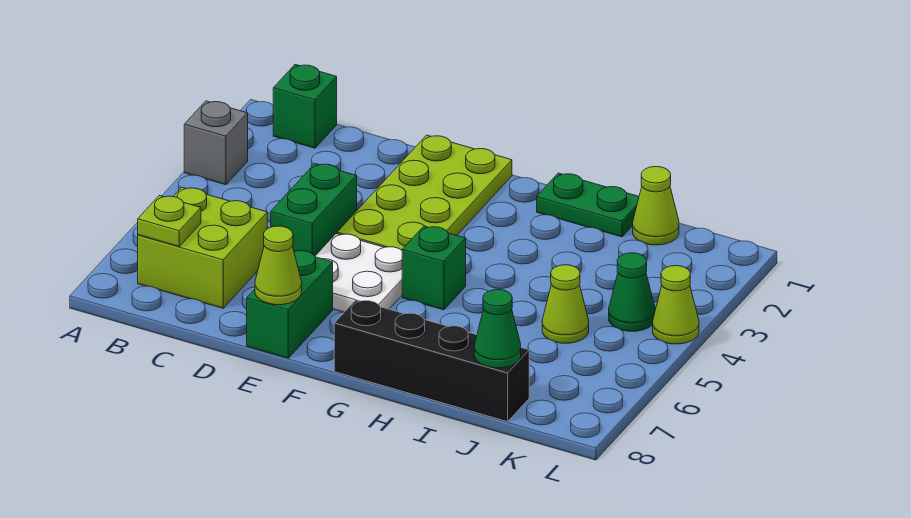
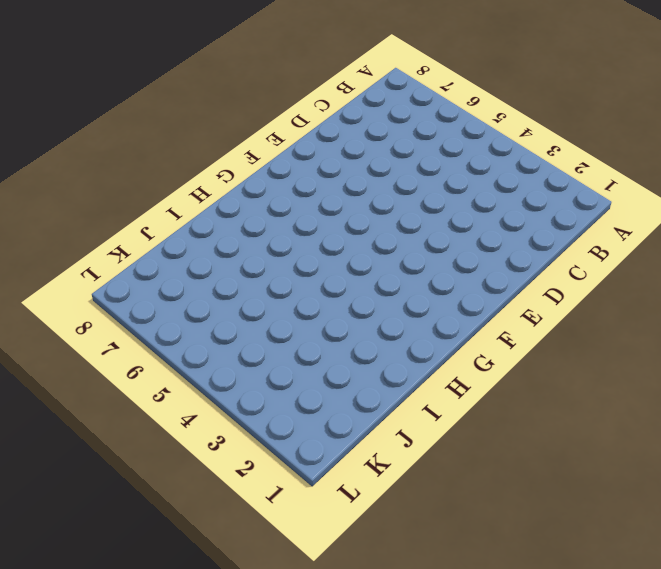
none -> grey 1x1 brick [184,101,248,185]
none -> green 1x1 brick [273,65,337,148]
none -> lime 2x2 brick [138,187,267,308]

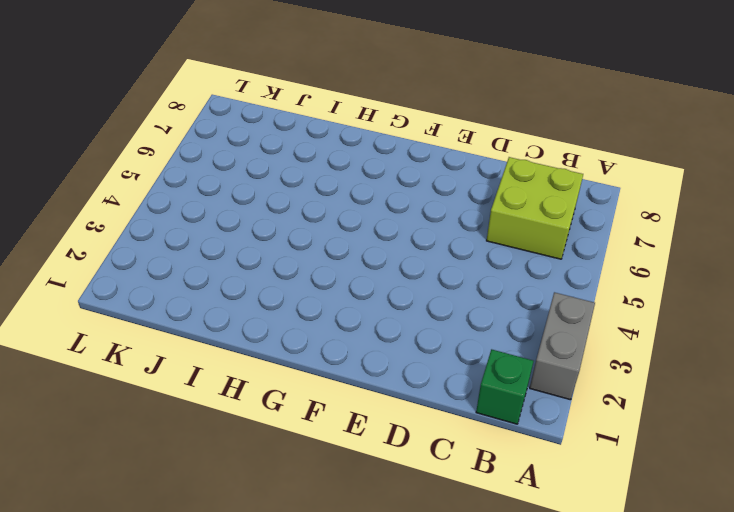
grey 1x2 brick [530,292,595,400] -> grey 1x1 brick [184,101,248,185]
none -> green 1x2 brick [271,164,357,256]
none -> lime 2x4 plate [337,135,512,250]
none -> white 2x2 plate [315,234,402,312]

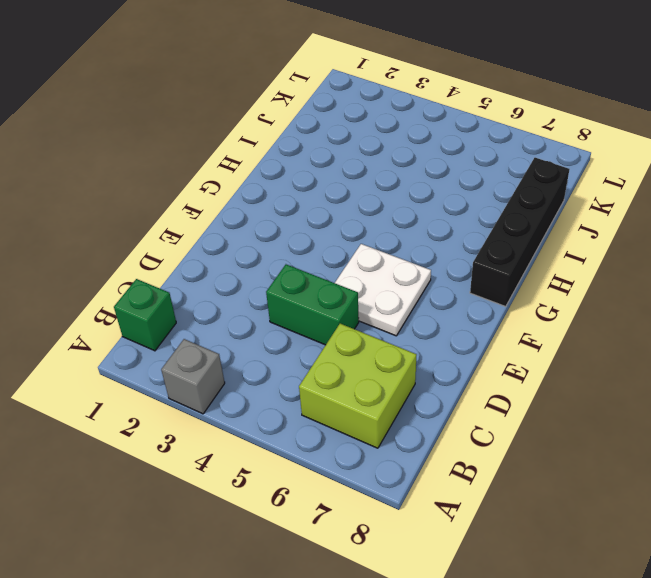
none -> lime 2x4 plate [337,135,512,250]
none -> green 1x2 brick [247,251,333,358]
none -> green 1x1 brick [402,226,466,310]

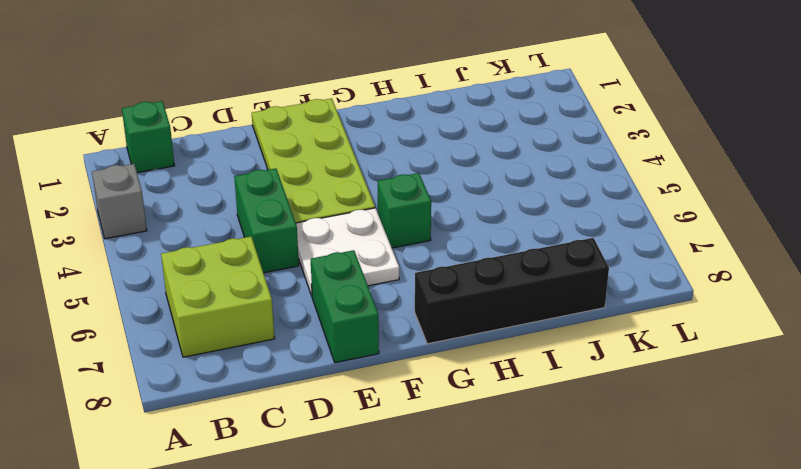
none -> green 1x2 plate [537,173,639,237]
none -> lime 1x1 cone [633,167,679,245]
none -> lime 1x1 cone [542,265,589,343]

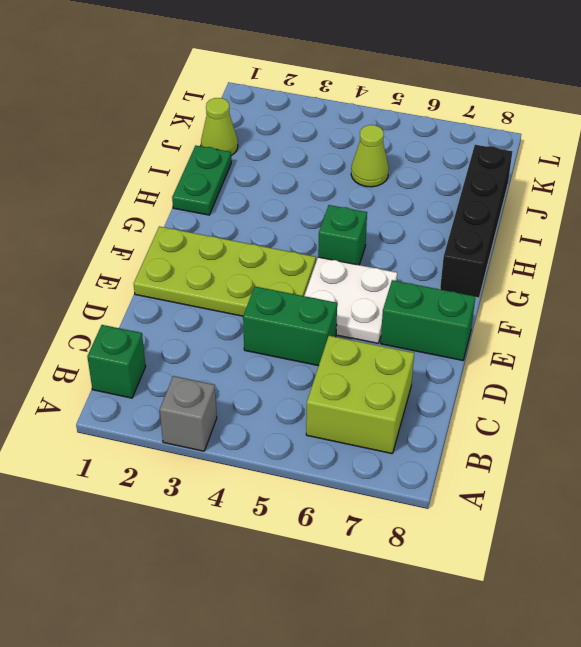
none -> green 1x1 cone [609,253,655,331]
none -> lime 1x1 cone [653,266,699,344]
none -> lime 1x1 plate [138,196,201,247]

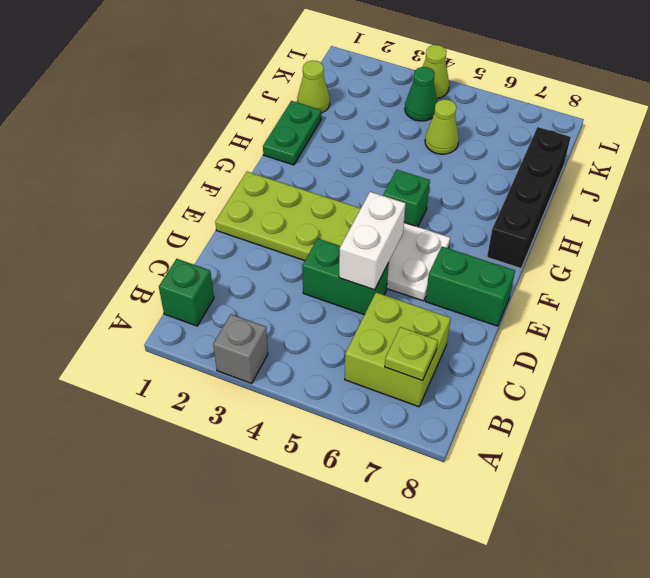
white 1x2 brick [339,192,406,290] -> none
none -> lime 1x1 cone [255,226,302,305]
none -> green 1x1 cone [474,290,521,368]

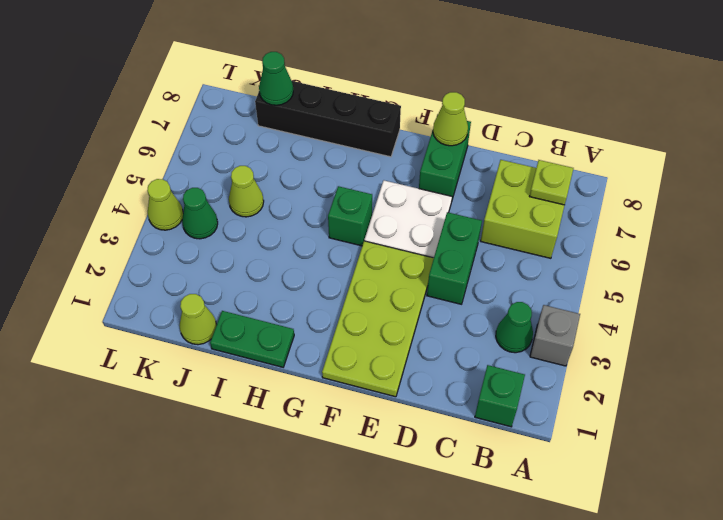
green 1x1 cone [496,302,533,353] -> none

